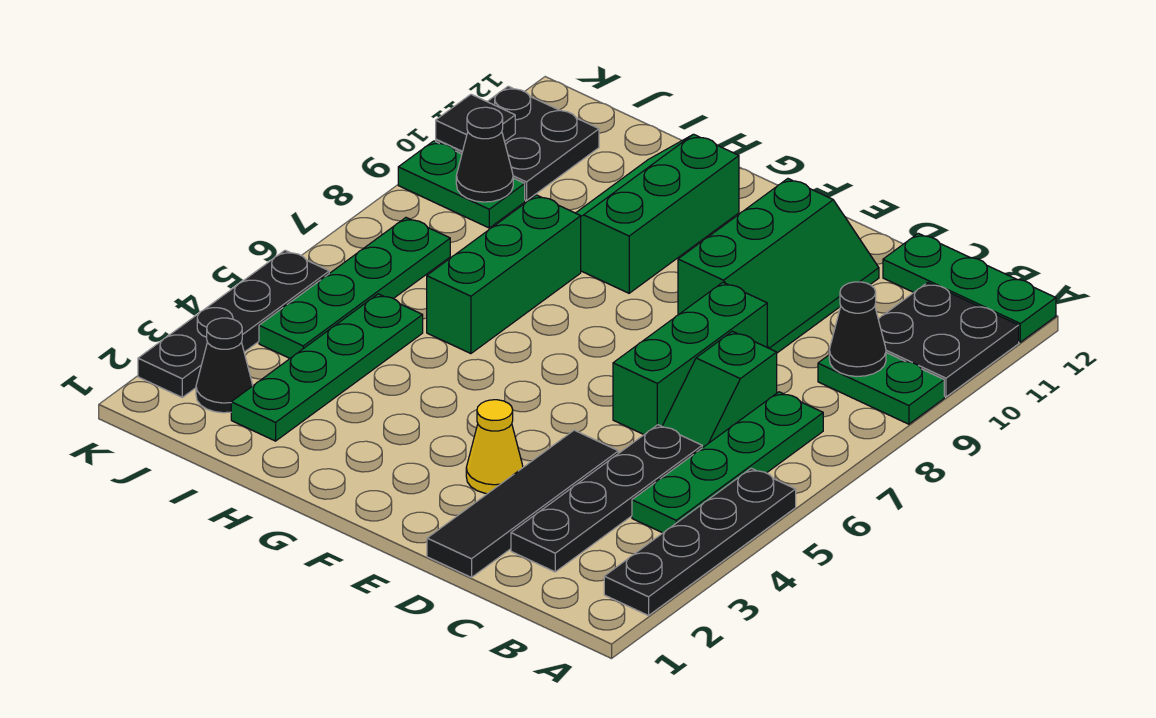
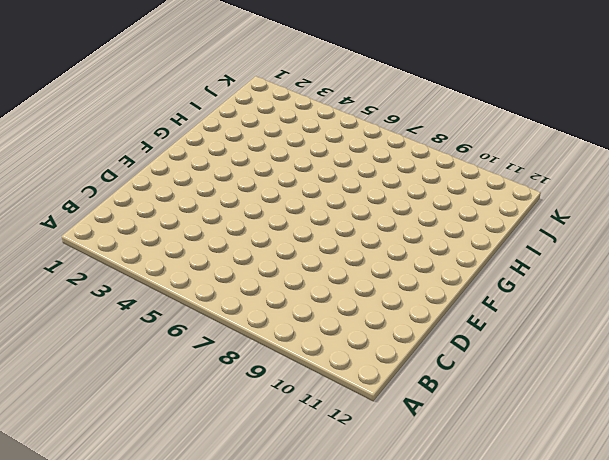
none -> black 1x4 plate [604,468,796,616]
none -> green 1x2 plate [818,353,944,424]
none -> black 2x2 plate [878,283,1019,397]

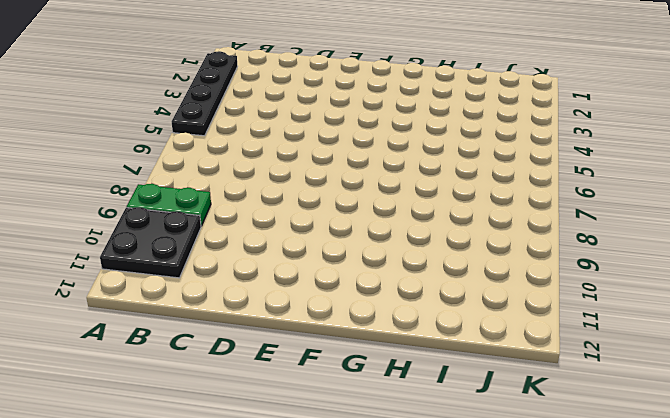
none -> green 1x3 plate [883,233,1056,342]
none -> green 1x4 plate [632,392,823,533]
none -> black 1x4 plate [511,425,702,572]

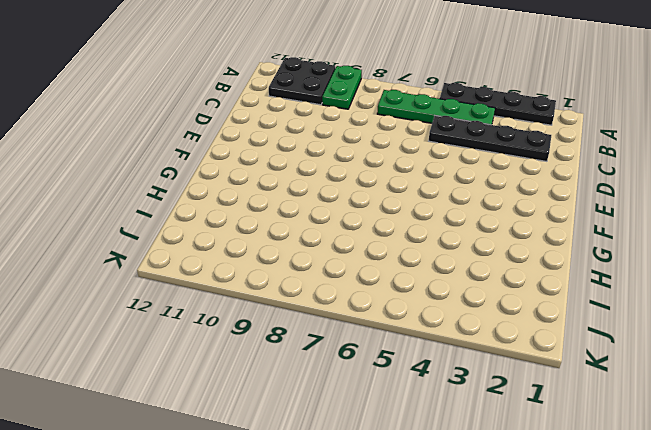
none -> green 1x3 plate [883,233,1056,342]
none -> green 1x2 slope [662,331,777,448]
none -> black 1x4 tile [427,430,618,577]

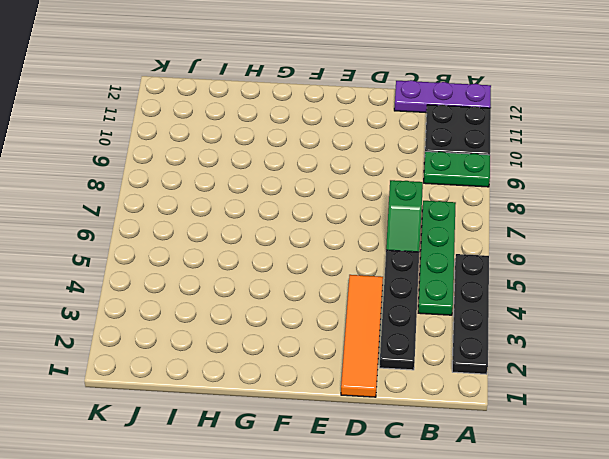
purple 1x3 plate [394,80,491,113] -> green 1x3 plate [883,233,1056,342]
orange 1x4 tile [341,275,383,397] -> black 1x4 tile [427,430,618,577]
none -> green 1x3 brick [613,282,767,434]
none -> green 2x3 slope [678,179,879,353]
none -> yellow 1x1 cone [466,400,523,494]

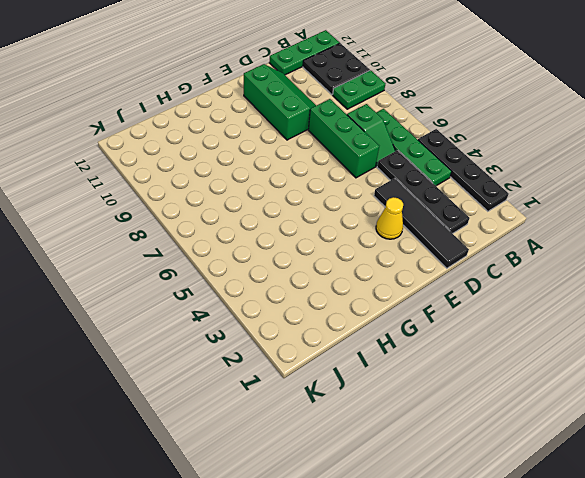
none -> green 2x3 slope [576,134,739,293]
none -> green 1x3 brick [427,195,581,354]
none -> green 1x4 plate [231,294,423,441]

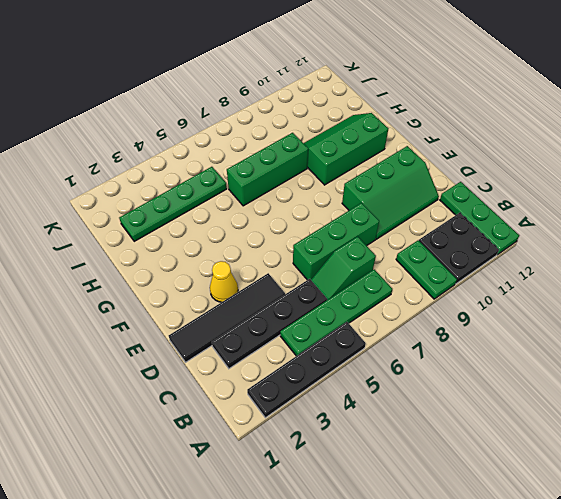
none -> black 1x1 cone [196,318,253,413]
none -> green 1x4 plate [259,218,450,358]
none -> green 1x2 plate [398,141,525,228]

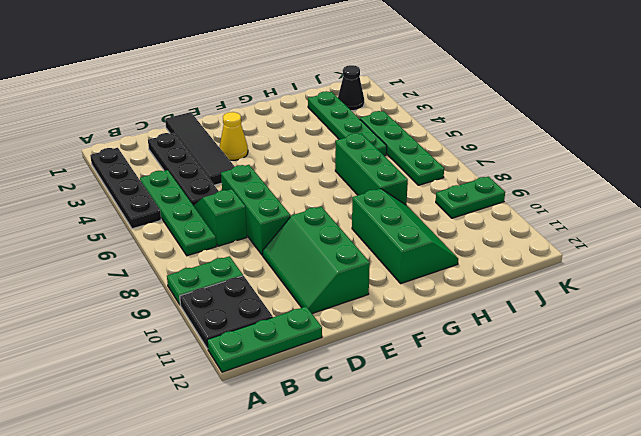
none -> black 2x2 plate [436,86,599,201]
none -> black 1x4 plate [138,250,329,397]
none -> black 1x1 cone [829,282,886,376]

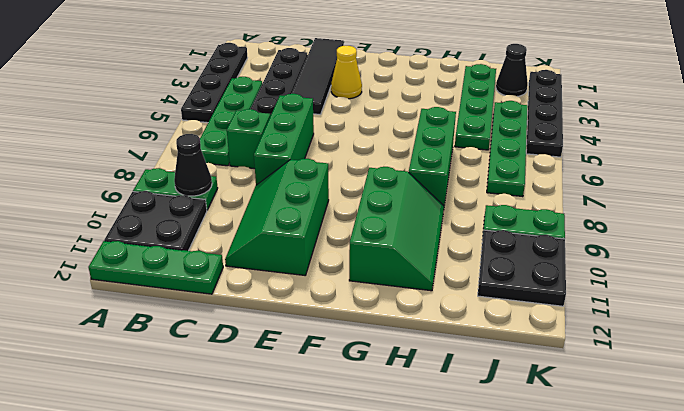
none -> black 1x1 cone [456,107,513,202]
none -> black 1x1 tile [436,94,515,151]

